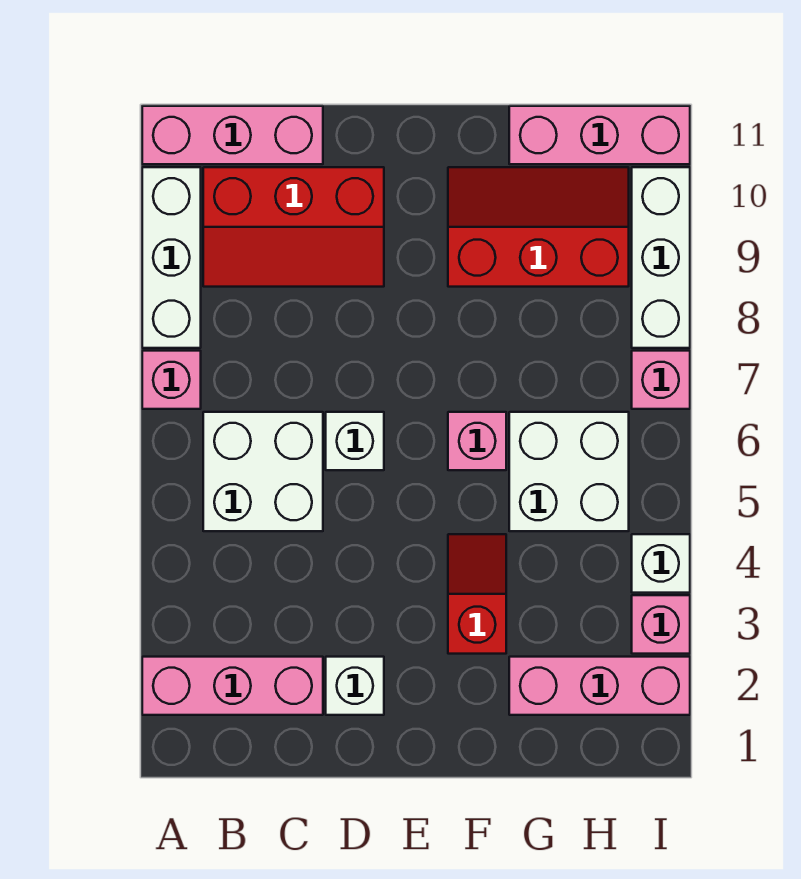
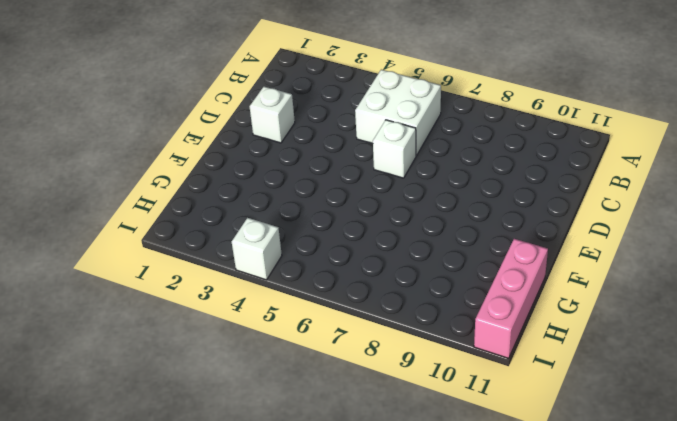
none -> pink 1x3 brick [142,657,323,715]
none -> pink 1x1 brick [142,351,201,409]
none -> white 1x3 brick [142,167,201,348]

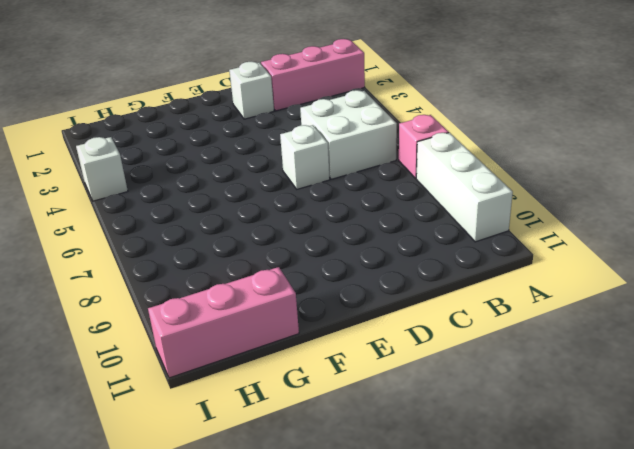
none -> pink 1x3 brick [142,106,323,164]
none -> red 2x3 slope [203,167,384,287]
none -> red 1x2 slope [448,534,506,654]

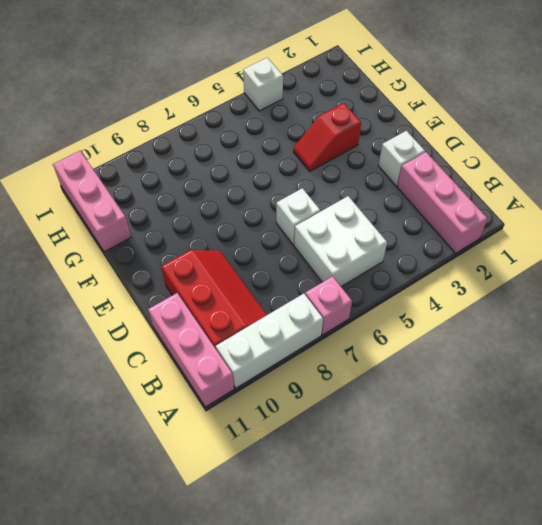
none -> pink 1x1 brick [448,412,506,470]
none -> red 2x3 slope [448,167,629,287]
none -> pink 1x3 brick [509,657,690,715]

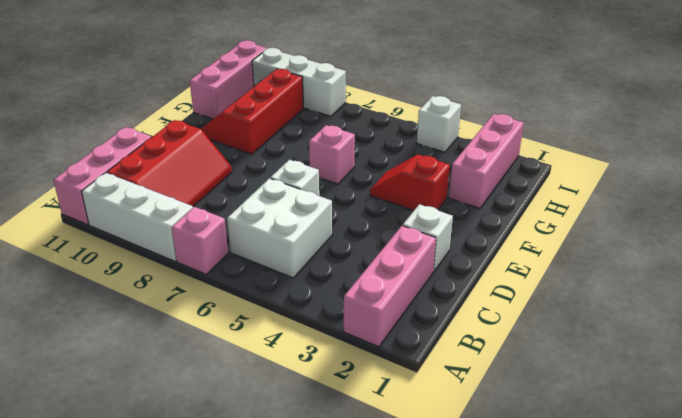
none -> white 2x2 brick [509,412,629,531]
none -> pink 1x1 brick [632,595,690,654]
none -> pink 1x1 brick [632,351,690,409]

